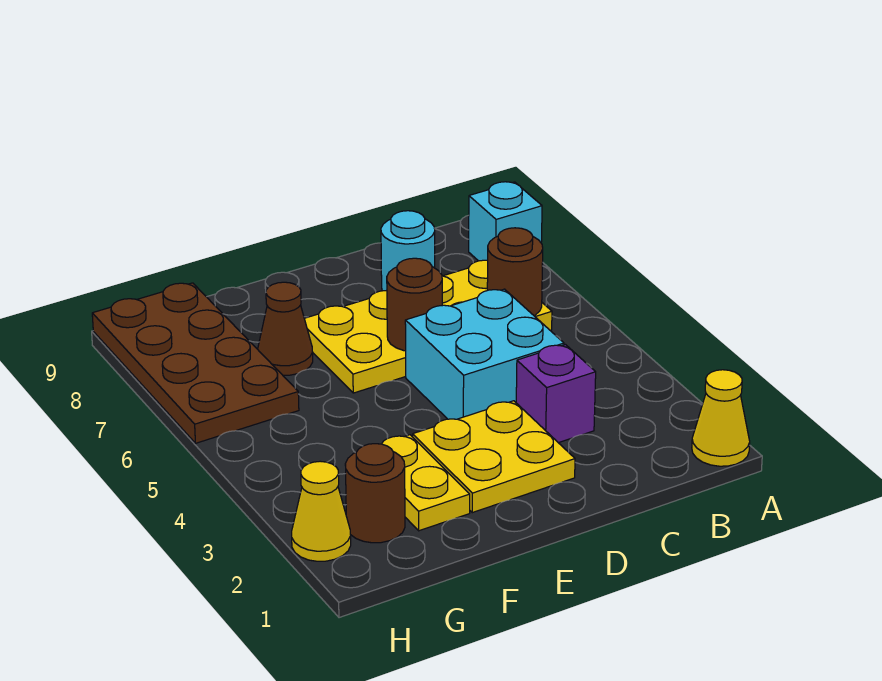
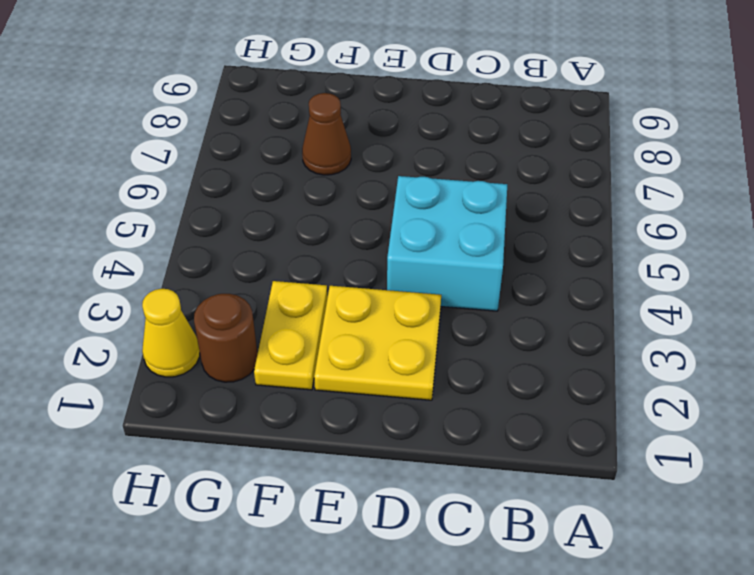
none -> yellow 1x1 cone [692,370,750,466]
none -> cyan 1x1 brick [469,182,542,261]
none -> yellow 2x4 plate [304,260,552,393]

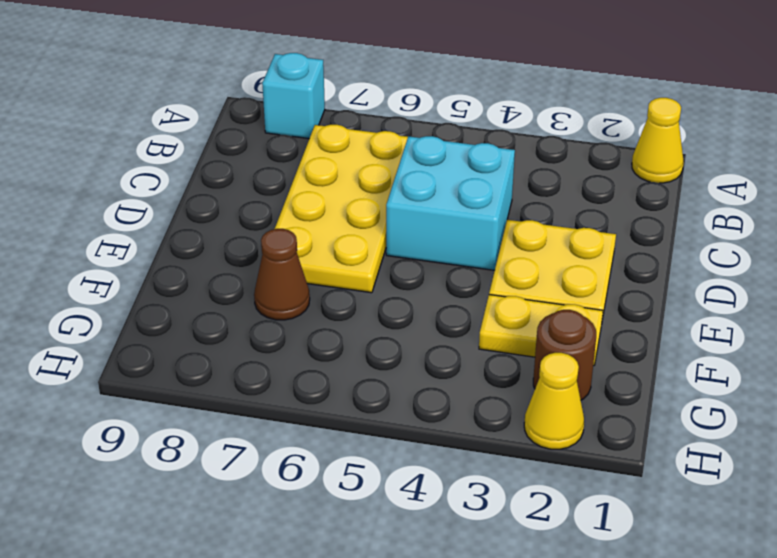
none -> purple 1x1 brick [516,345,596,443]
none -> cyan 1x1 round brick [381,211,435,291]
none -> brown 2x4 plate [92,283,299,443]

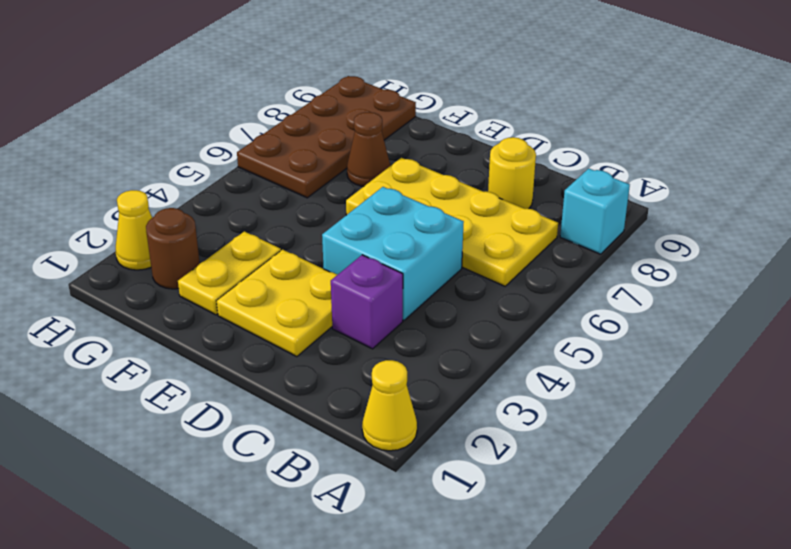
yellow 1x1 round brick [488,137,536,209] -> cyan 1x1 round brick [381,211,435,291]
none -> brown 1x1 round brick [487,228,543,316]
none -> brown 1x1 round brick [387,258,442,351]

